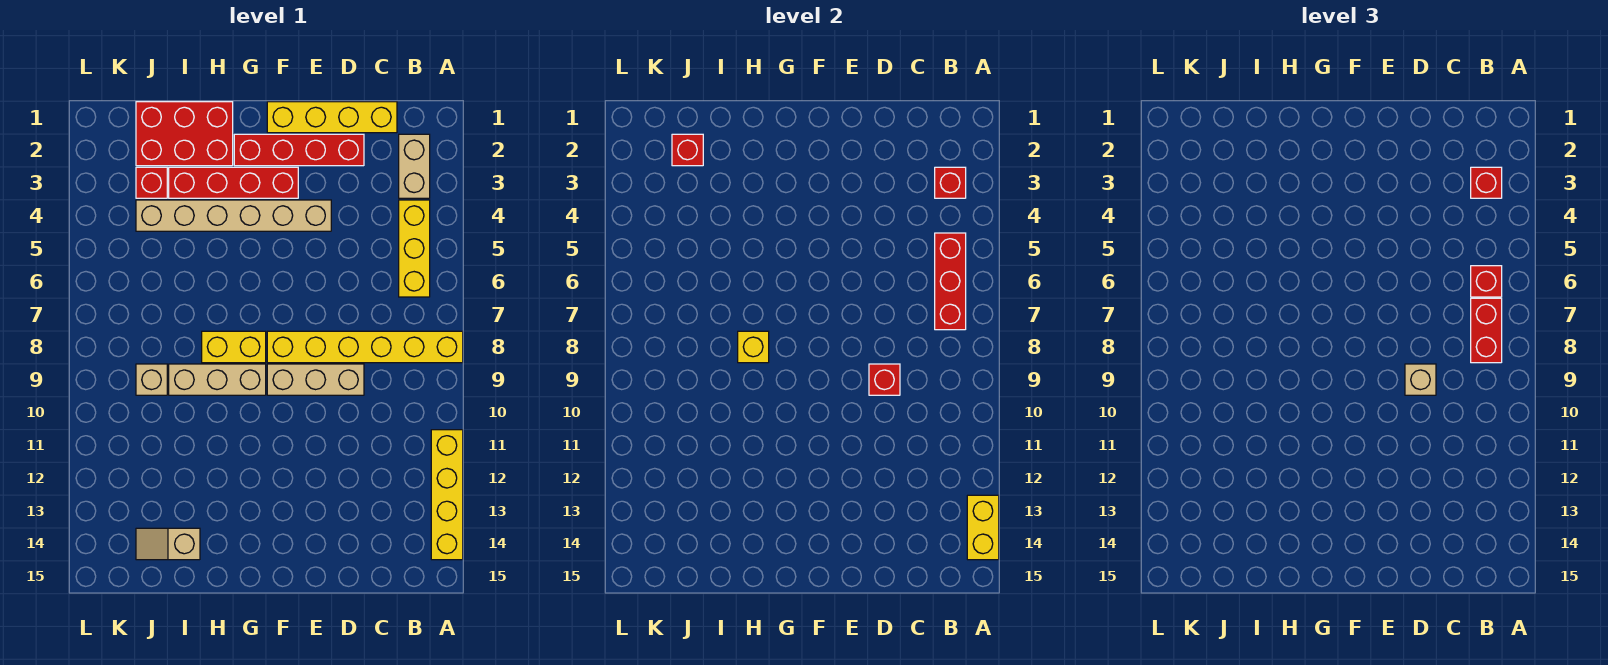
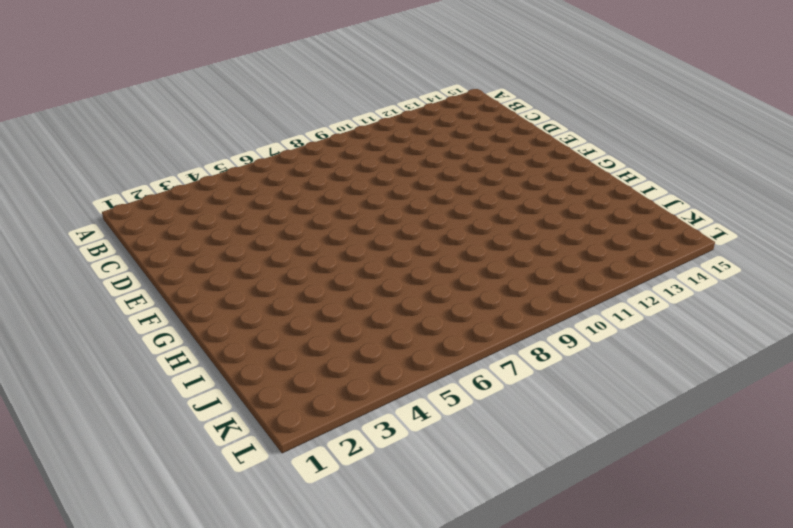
none -> yellow 1x6 brick [267,331,463,363]
none -> yellow 1x4 brick [431,430,463,560]
none -> tan 1x2 brick [399,134,430,198]

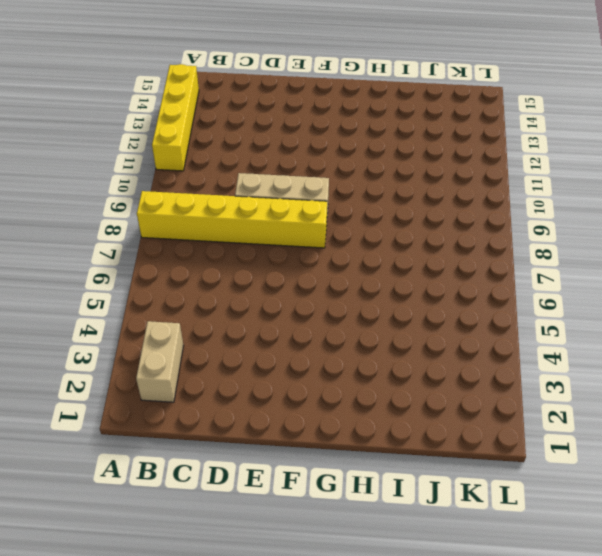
none -> yellow 1x3 brick [399,200,430,297]
none -> yellow 1x4 brick [267,102,397,133]
none -> red 1x4 brick [234,134,364,166]

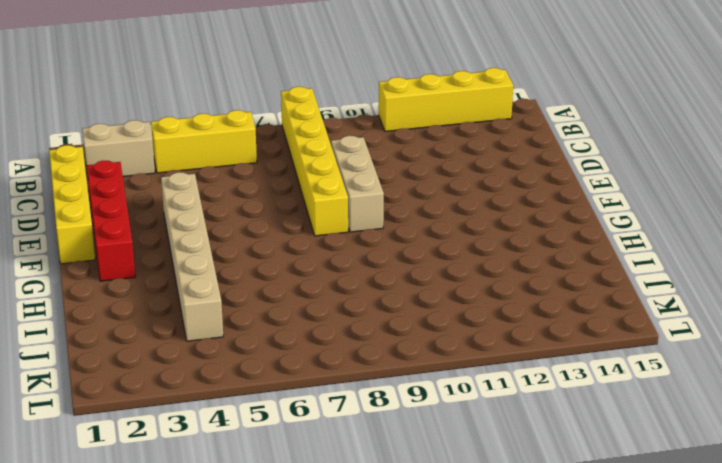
none -> red 1x4 brick [169,167,298,198]
none -> yellow 1x2 brick [202,331,266,363]
none -> tan 1x3 brick [169,364,266,395]

